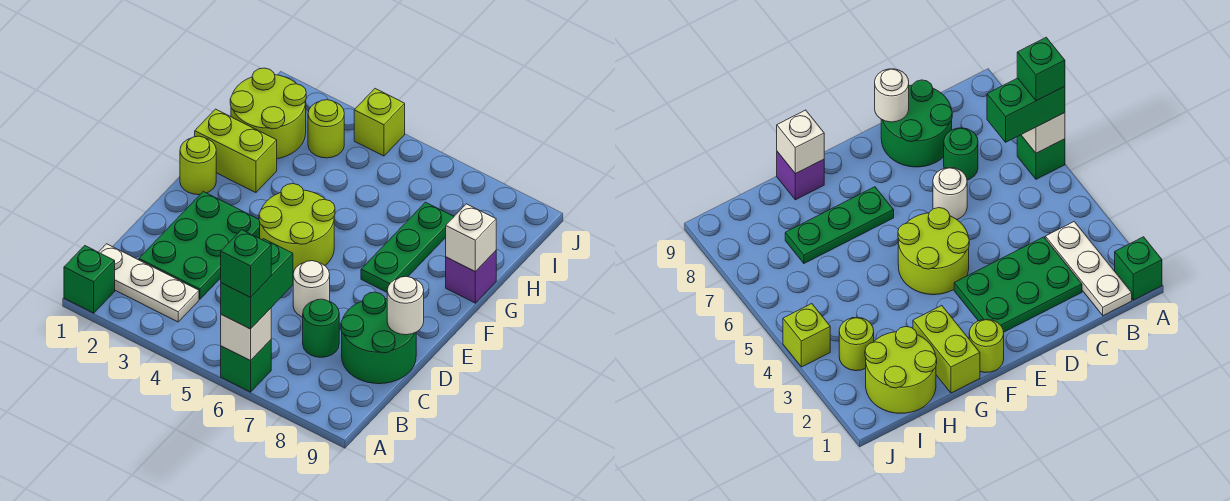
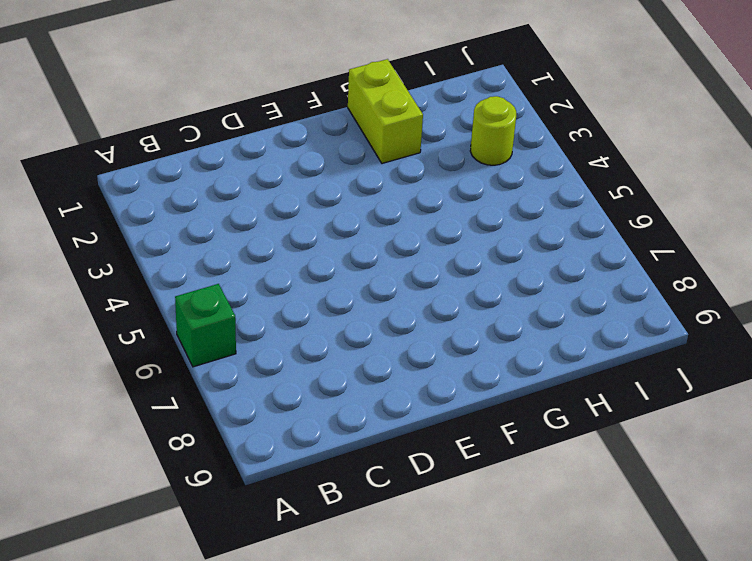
none -> green 1x1 brick [64,246,115,313]
none -> white 1x3 plate [99,244,199,322]
none -> green 2x3 plate [139,192,260,299]

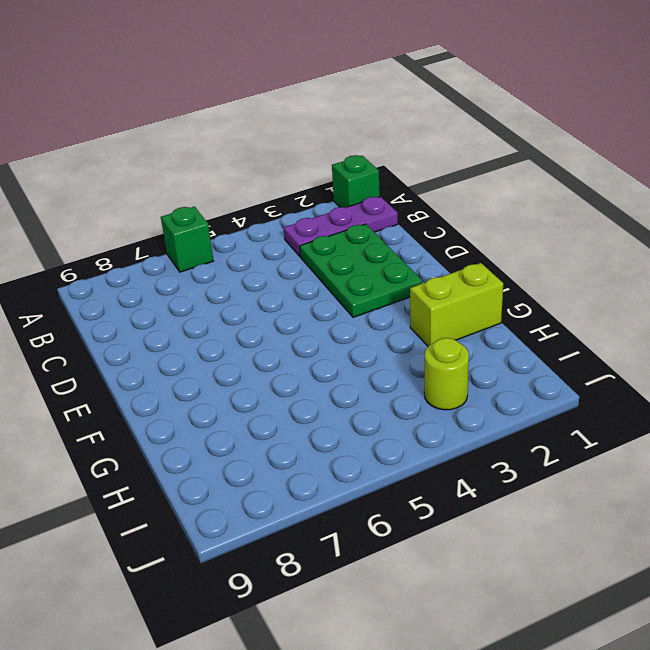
purple 1x3 plate [284,197,398,257] -> white 1x3 plate [99,244,199,322]
none -> green 1x1 round brick [303,299,339,357]
none -> green 2x2 round brick [341,292,416,384]
none -> white 1x1 round brick [293,261,330,317]

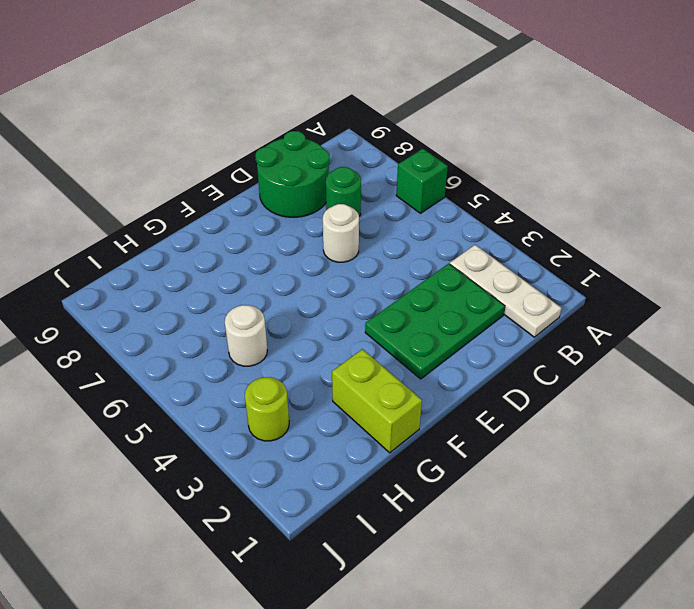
white 1x1 round brick [225,305,267,366] -> white 1x1 round brick moved to [387,276,424,335]
none -> green 1x1 brick [64,246,115,313]
none -> lime 2x2 round brick [259,184,335,273]
none -> lime 1x1 round brick [180,136,216,195]

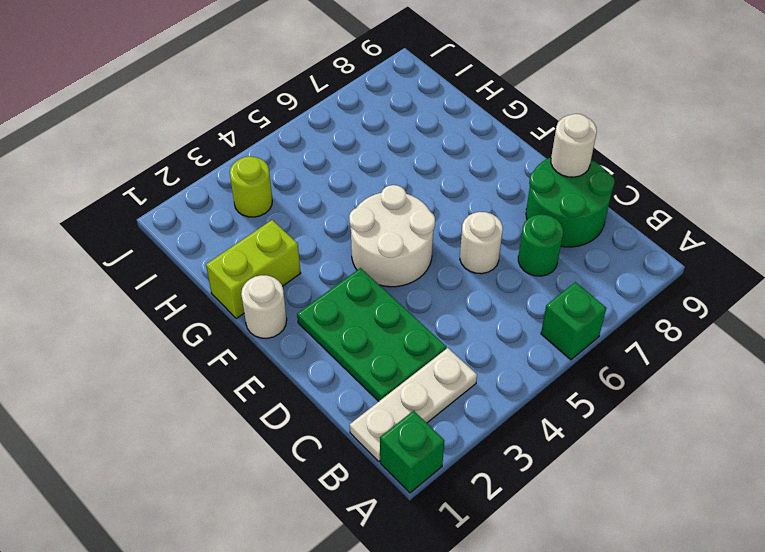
white 2x2 round brick [349,185,435,287] -> lime 2x2 round brick [259,184,335,273]
white 1x1 round brick [241,275,287,338] -> lime 1x1 round brick [180,136,216,195]
none -> green 1x3 plate [361,202,454,292]
none -> purple 1x1 brick [446,251,496,303]
none -> lime 2x2 round brick [230,68,306,159]

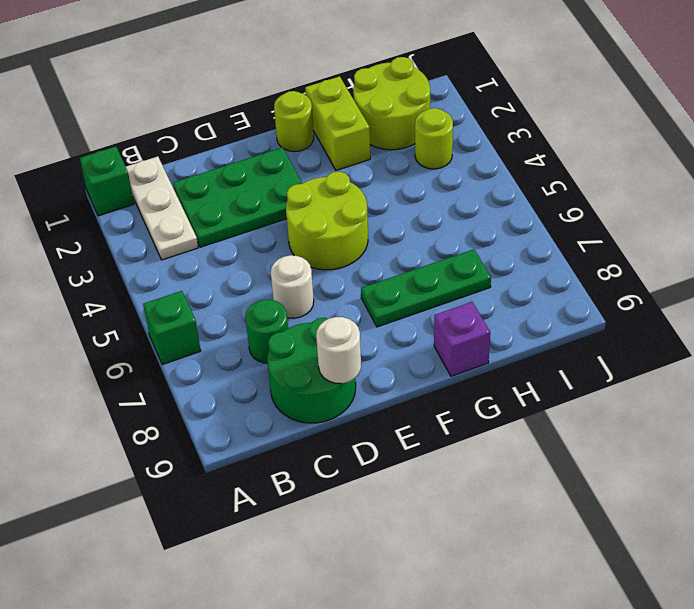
none -> lime 1x1 brick [354,89,405,156]
none -> white 1x1 brick [221,308,271,361]
none -> white 1x1 brick [446,204,496,272]

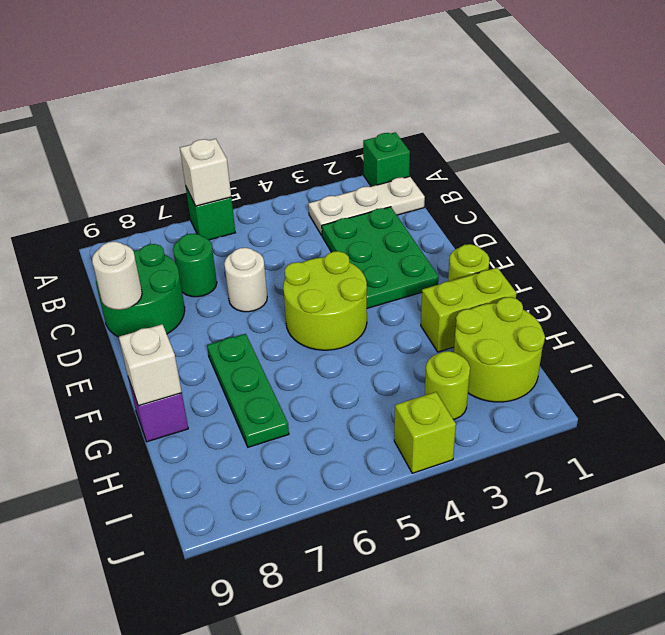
none -> green 1x2 brick [221,239,293,329]
none -> green 1x1 brick [221,230,271,297]

